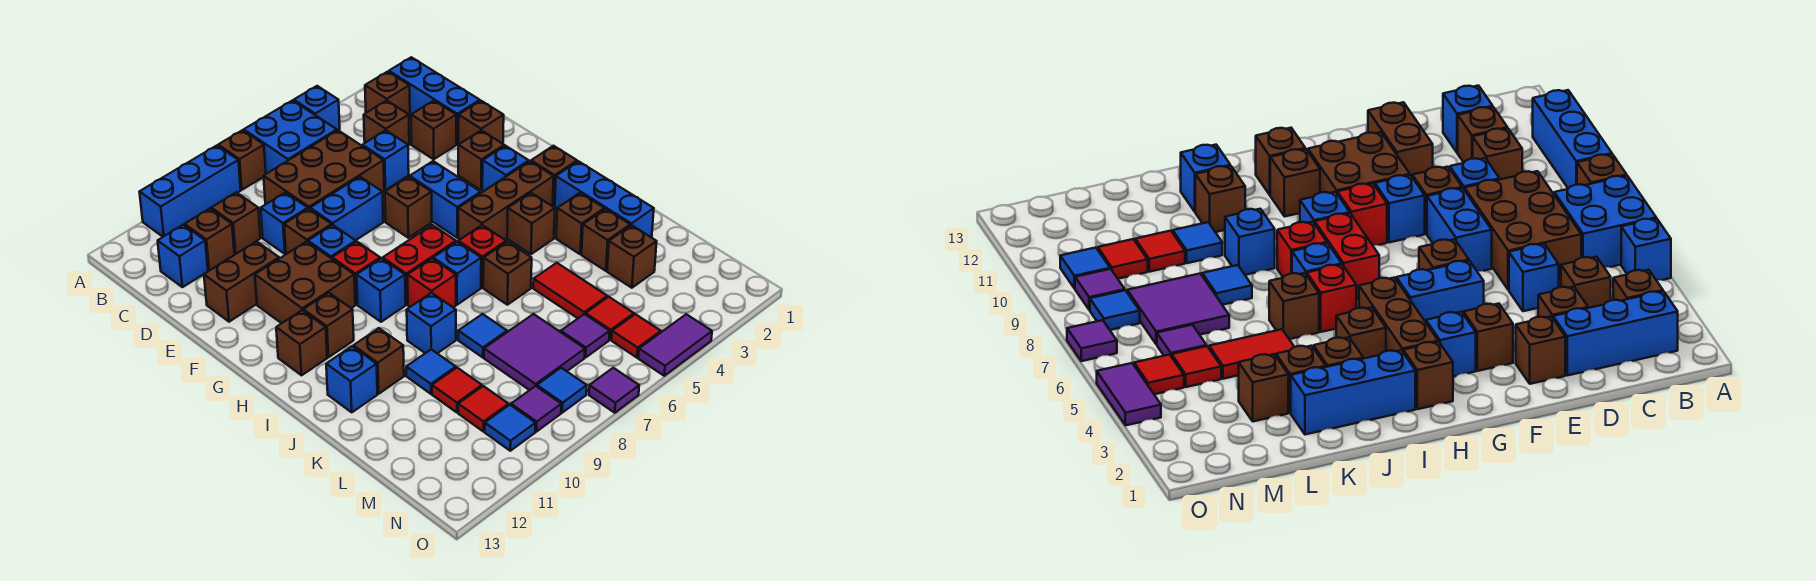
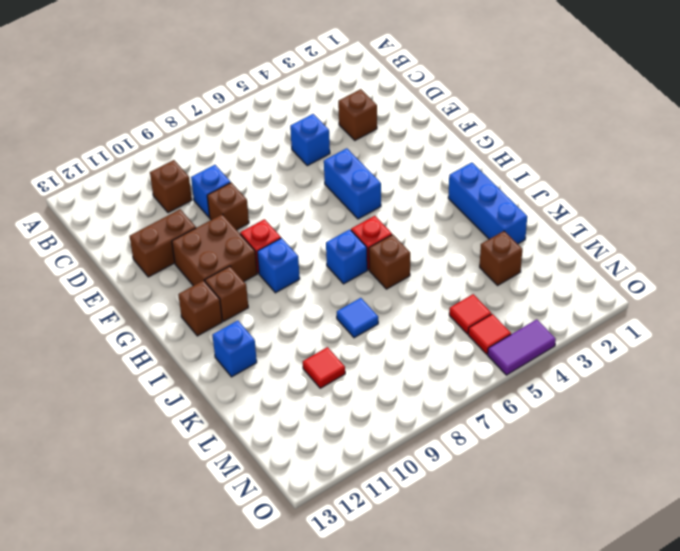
none -> blue 1x1 brick [294,86,340,130]
none -> blue 2x2 brick [244,100,337,174]
none -> brown 1x1 brick [218,130,266,190]
none -> blue 1x3 brick [140,146,241,237]

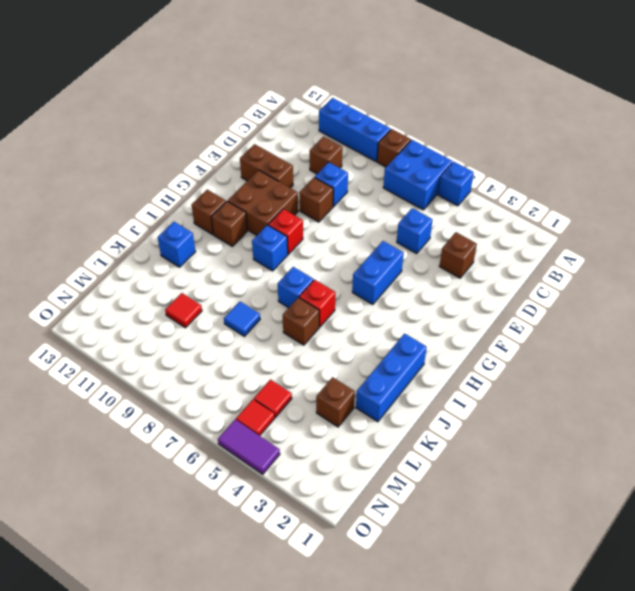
none -> blue 1x3 brick [389,57,480,144]
none -> brown 1x1 brick [365,72,410,116]
none -> brown 1x1 brick [364,101,409,146]
none -> brown 2x3 brick [264,130,384,209]

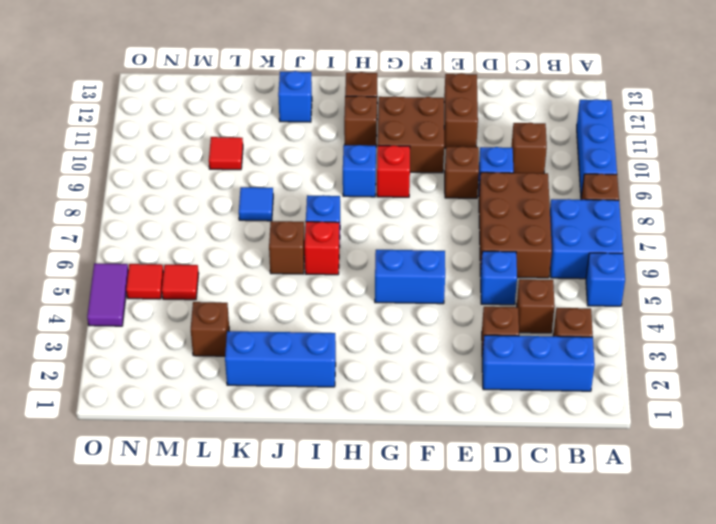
none -> brown 1x1 brick [185,209,234,271]
none -> blue 1x1 brick [158,225,208,287]
none -> brown 1x1 brick [458,101,504,145]
none -> blue 1x2 brick [310,177,383,240]

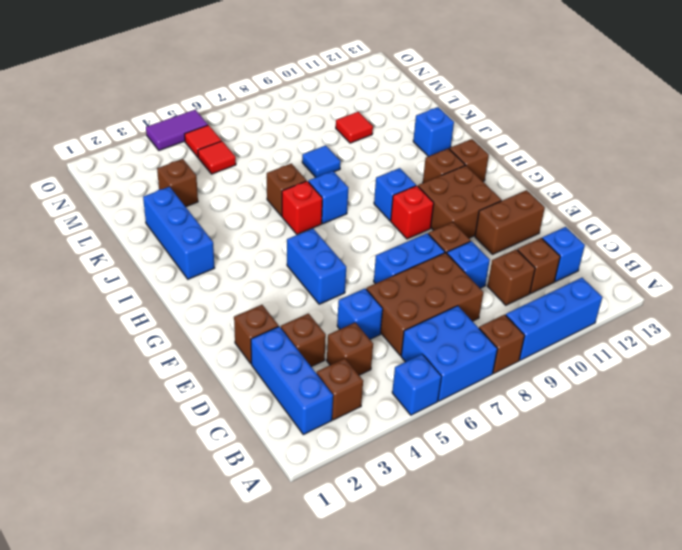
none -> brown 1x1 brick [458,130,504,190]
none -> brown 1x1 brick [385,177,432,238]
none -> blue 1x1 brick [308,225,356,259]
none -> blue 1x1 brick [482,146,529,191]

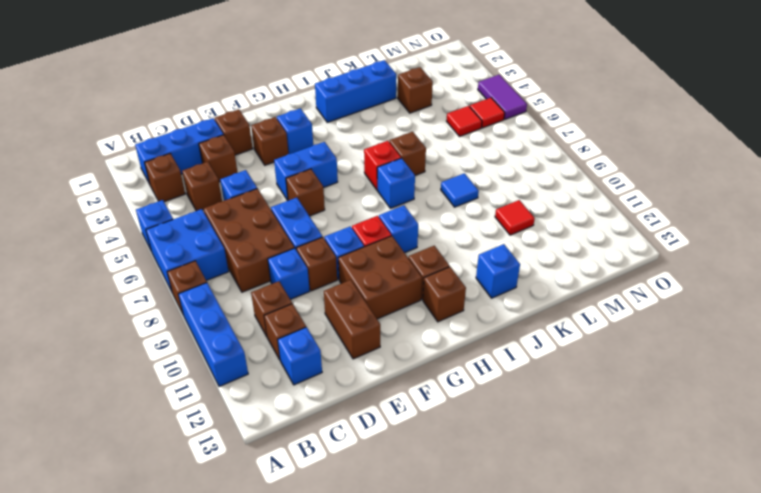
none -> brown 1x1 brick [531,146,577,206]
none -> brown 1x3 brick [458,161,554,240]
none -> red 1x2 brick [383,225,456,305]
none -> brown 1x1 brick [507,193,555,254]

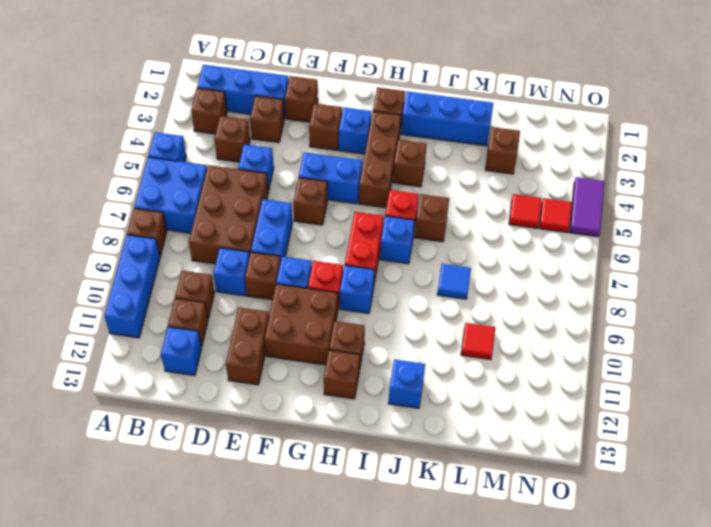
none -> red 1x1 brick [408,259,456,308]
none -> brown 1x1 brick [556,193,604,254]
none -> blue 1x1 brick [407,293,456,353]
none -> brown 1x1 brick [354,328,404,394]

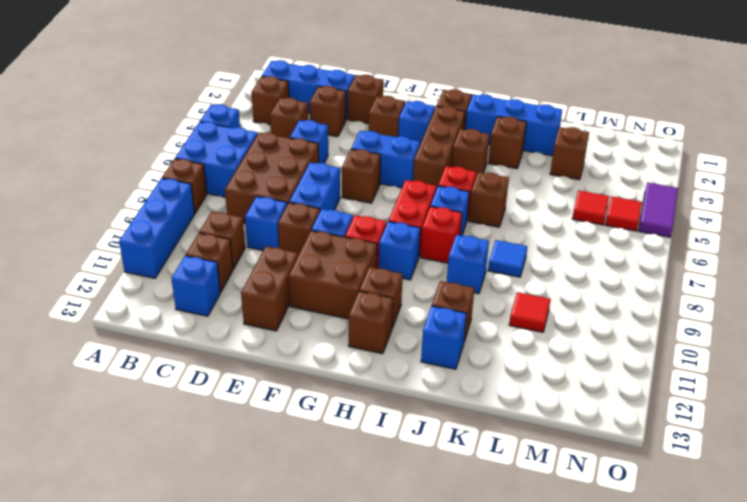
none -> brown 1x1 brick [582,209,630,271]
none -> red 1x2 tile [533,263,607,318]
none -> blue 1x1 tile [406,349,456,394]
none -> purple 2x2 tile [484,314,585,390]

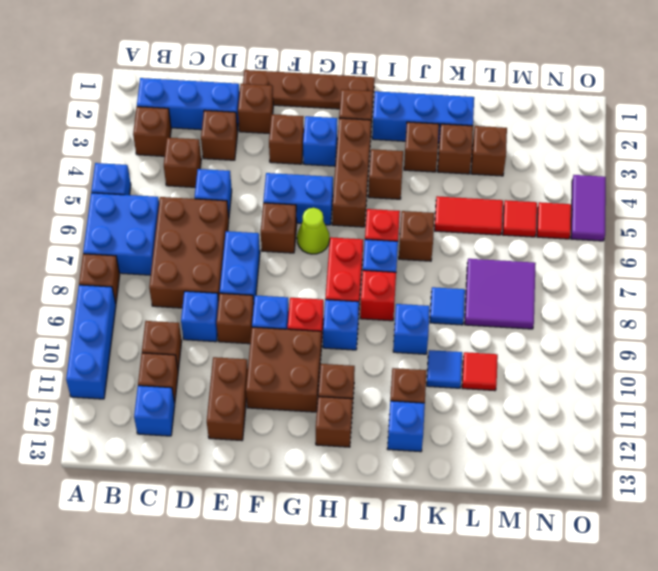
brown 1x4 plate [243,70,375,109] -> none
lime 1x1 cone [297,208,330,254] -> none
none -> purple 1x1 tile [561,314,610,358]
none -> red 1x1 tile [458,386,509,432]
none -> blue 1x1 tile [537,368,587,413]
none -> purple 1x1 tile [511,386,561,432]

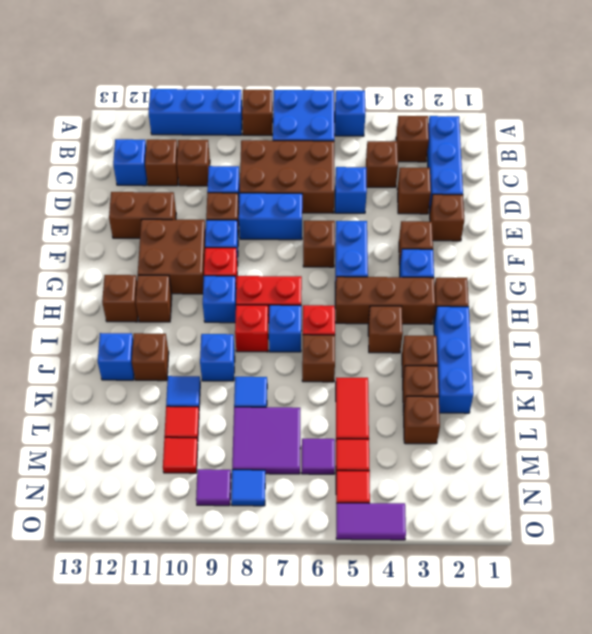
none -> blue 1x1 tile [485,405,536,451]
none -> purple 1x1 tile [589,368,639,413]

